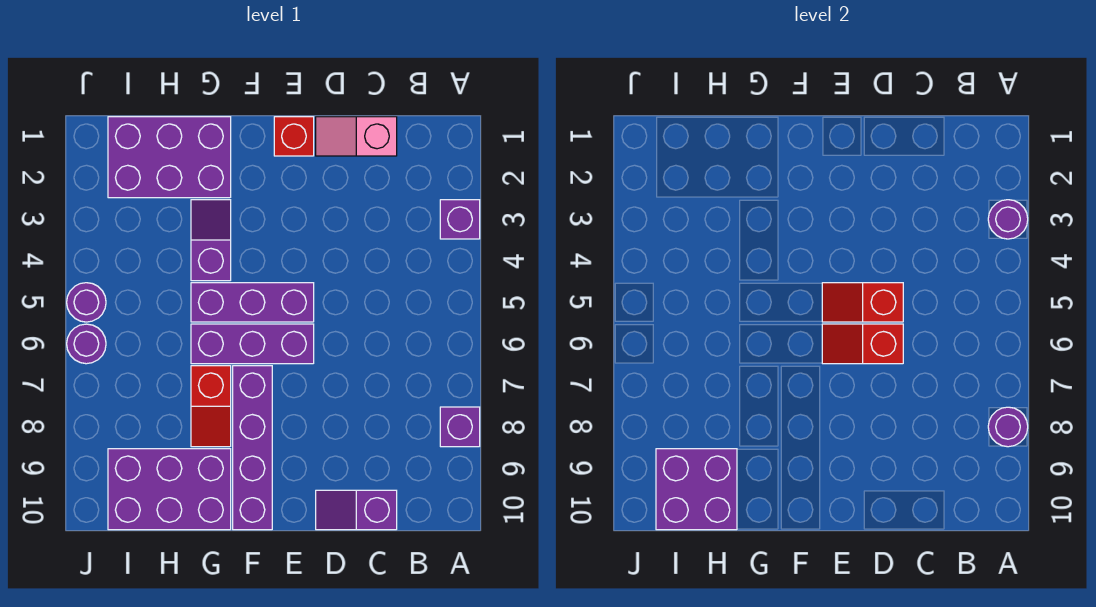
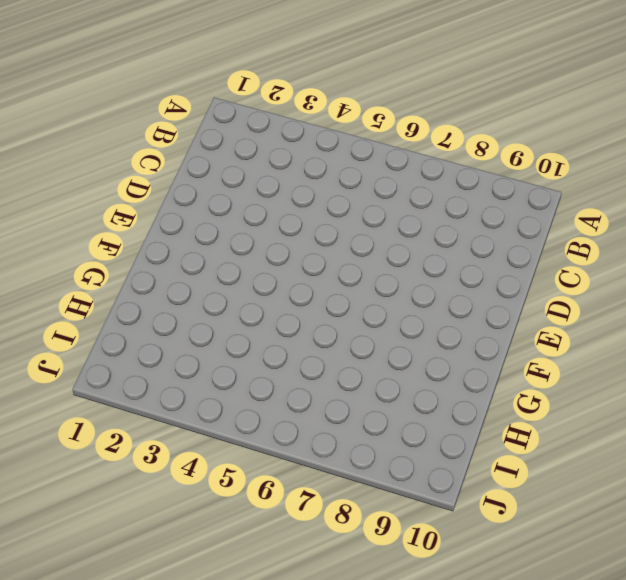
none -> purple 1x1 brick [440,200,480,239]
none -> purple 1x1 brick [440,407,480,447]
none -> pink 1x2 slope [316,117,397,156]

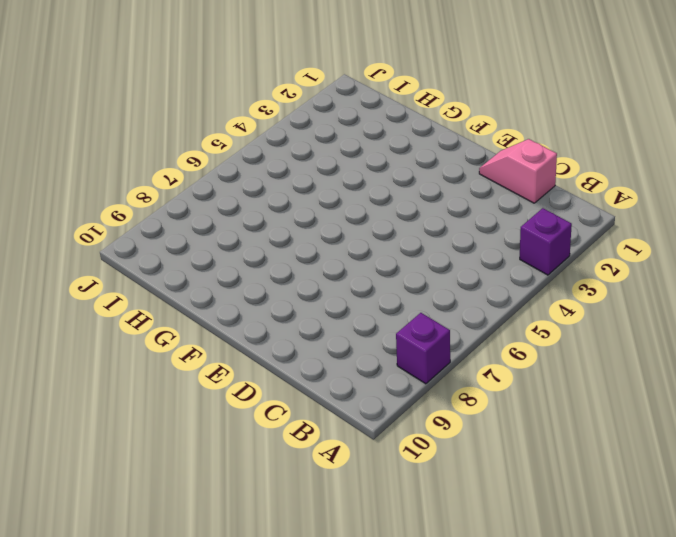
none -> purple 1x2 slope [316,490,397,530]
none -> red 1x1 brick [274,117,314,156]
none -> purple 1x3 brick [191,283,314,322]

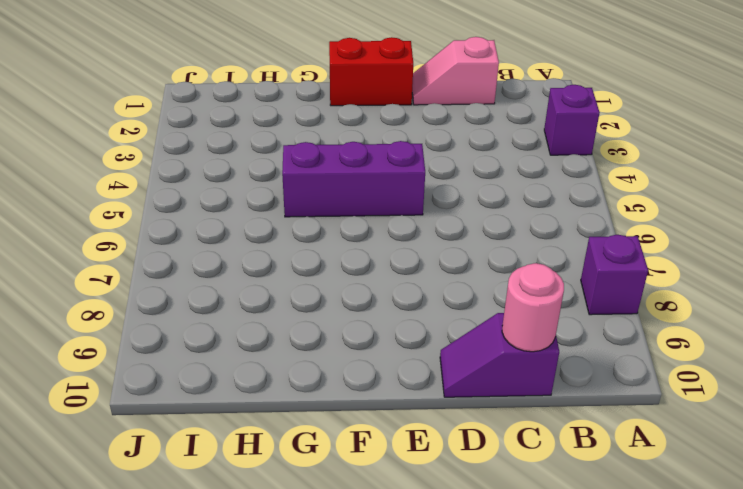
pink 1x1 round brick [502,263,564,352] -> none
red 1x2 brick [329,37,413,106] -> red 1x1 brick [274,117,314,156]
none -> purple 1x3 brick [191,324,314,364]
none -> purple 1x4 brick [233,366,272,530]
none -> purple 2x3 brick [108,117,231,198]

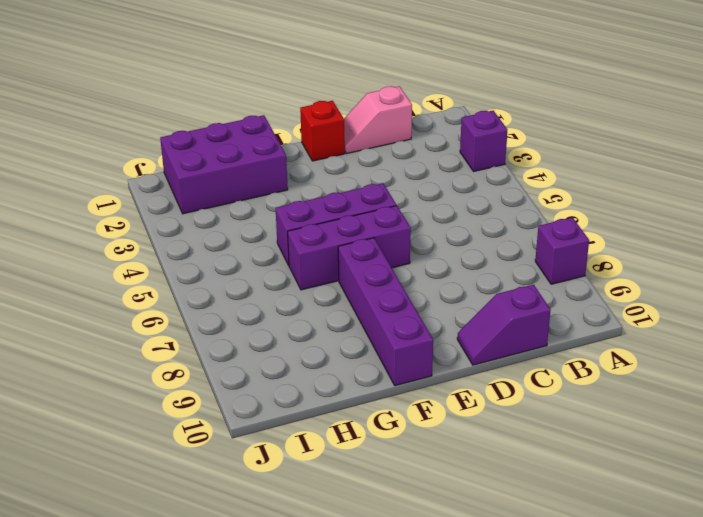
none -> purple 1x2 slope [191,200,231,281]
none -> red 1x2 slope [191,366,231,447]
none -> purple 2x3 brick [108,449,231,530]

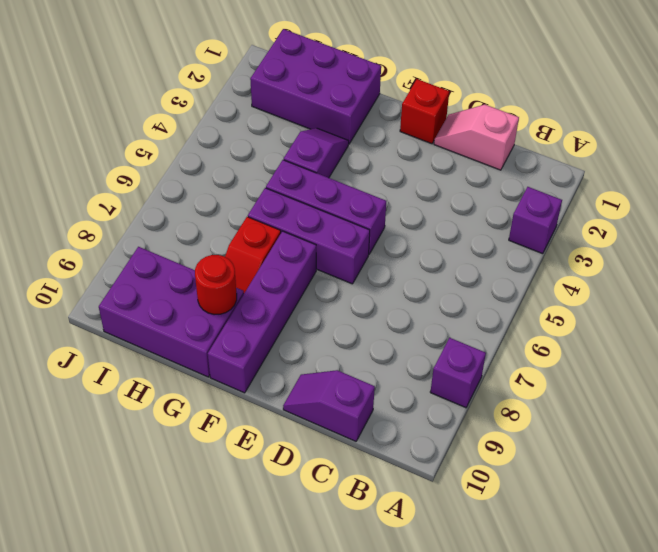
red 1x1 round brick [195,255,237,315] -> none
none -> purple 1x1 round brick [67,283,106,322]
none -> purple 1x1 round brick [67,324,106,364]
none -> purple 1x1 round brick [988,200,1028,239]

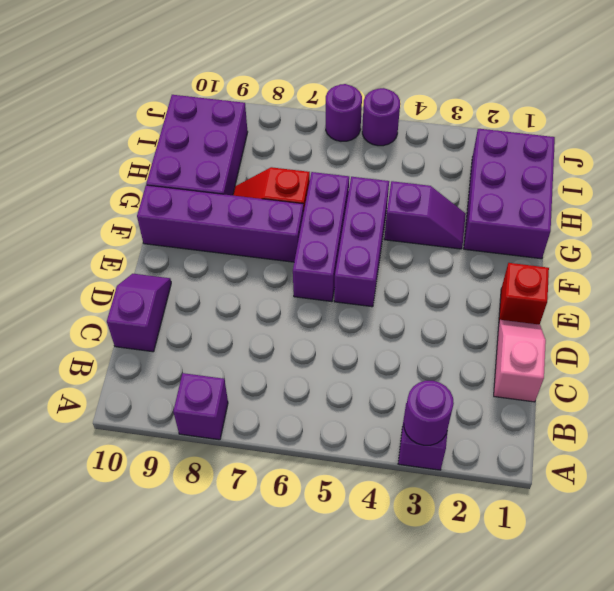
none -> purple 1x1 round brick [988,407,1028,447]
none -> red 1x2 slope [822,283,903,322]
none -> red 1x2 slope [822,324,903,364]

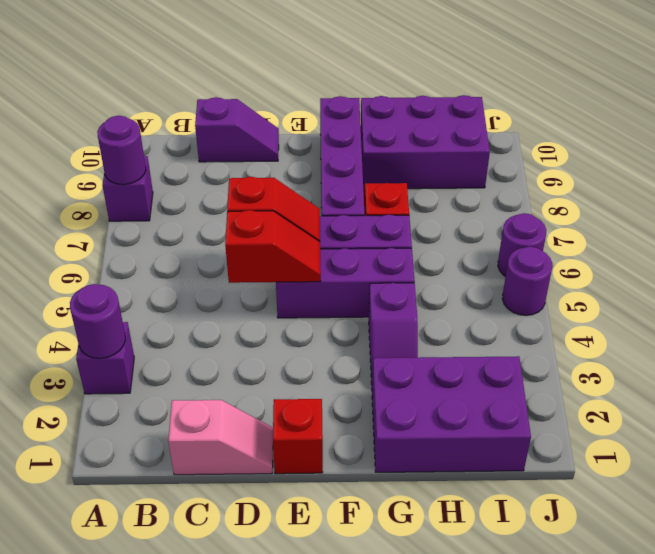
none -> purple 2x2 brick [656,449,737,530]

